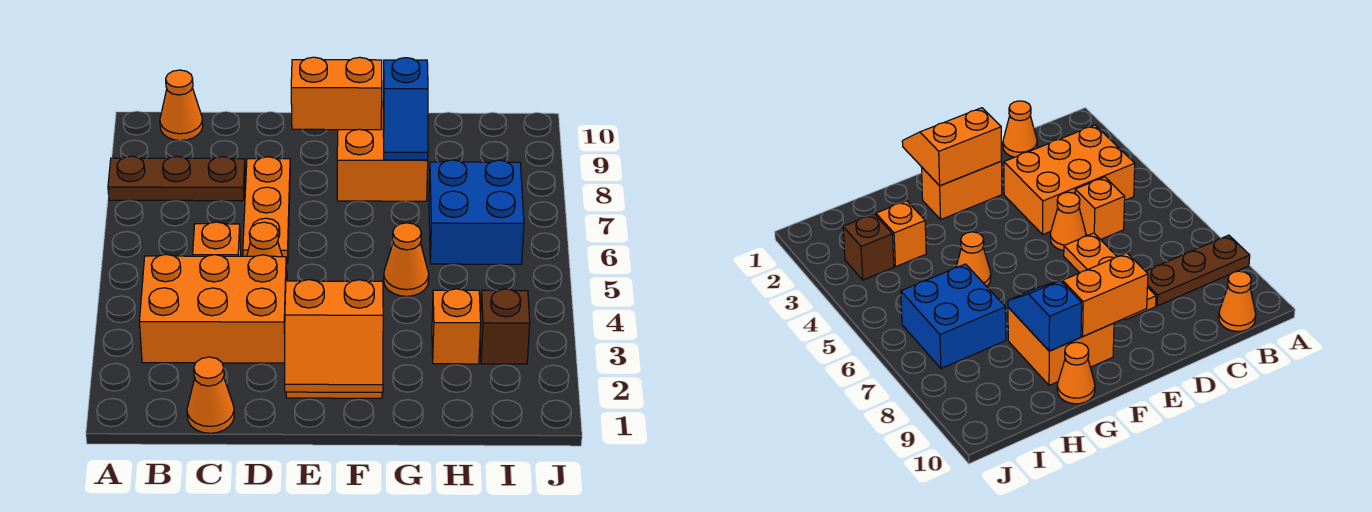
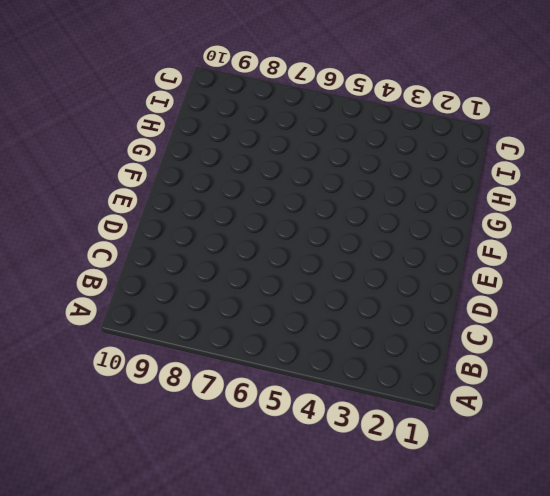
none -> brown 1x3 plate [108,156,245,201]
none -> orange 2x3 brick [139,254,287,363]
none -> orange 1x1 cone [160,70,203,140]

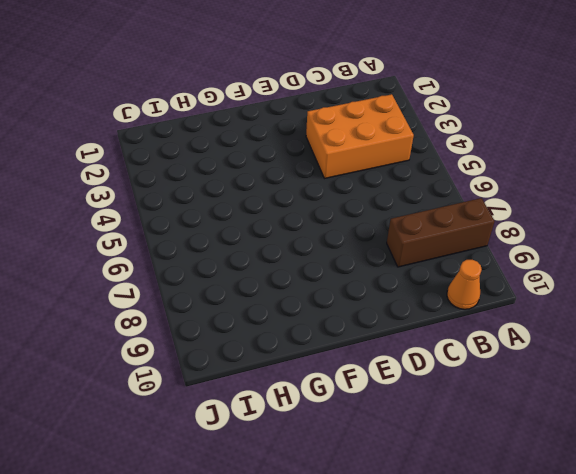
brown 1x3 brick [387,198,495,267] -> brown 1x3 plate [108,156,245,201]
none -> orange 1x1 cone [187,357,234,433]
none -> orange 1x1 brick [193,222,241,256]
none -> orange 1x1 cone [247,222,287,277]

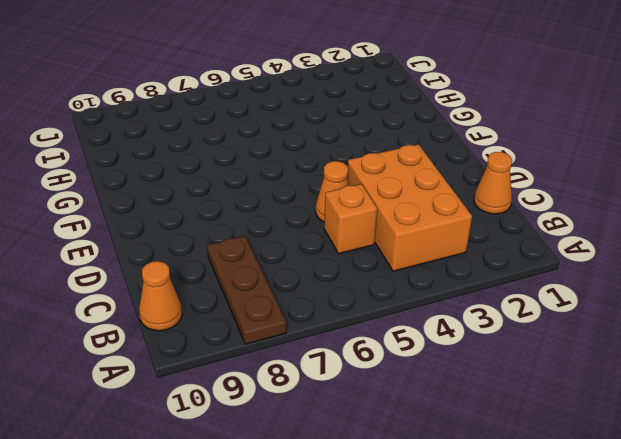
none -> orange 1x3 plate [243,157,290,264]
none -> orange 1x2 brick [921,161,1002,219]
none -> orange 2x2 brick [337,102,428,201]

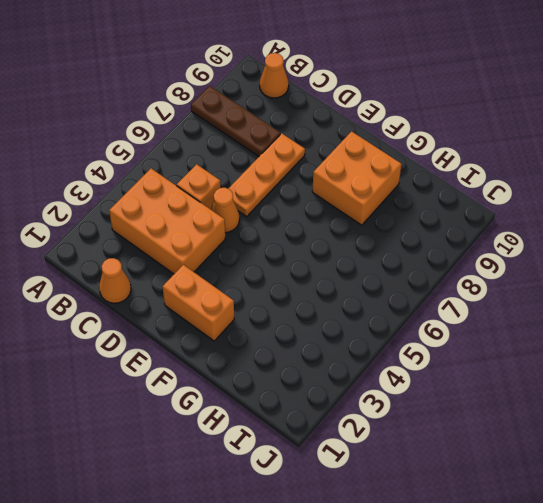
none -> orange 1x1 cone [384,223,429,296]
none -> orange 1x1 cone [1057,342,1095,404]
none -> orange 1x1 brick [432,289,481,364]

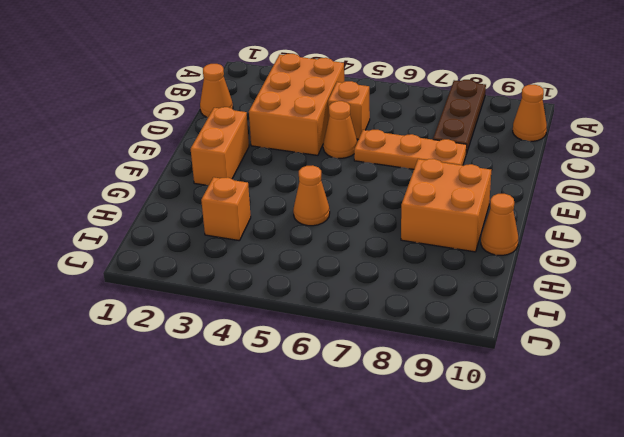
none -> blue 2x2 brick [429,160,524,264]
none -> brown 1x1 brick [480,289,530,364]
none -> orange 2x2 slope [285,280,383,392]

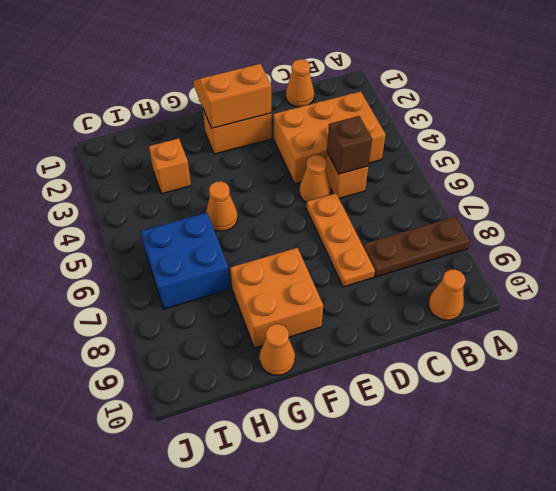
brown 1x1 brick [327,116,372,174] -> brown 1x1 brick moved to [480,289,530,364]
none -> orange 1x2 brick [291,57,382,130]
none -> blue 1x2 slope [383,58,428,160]

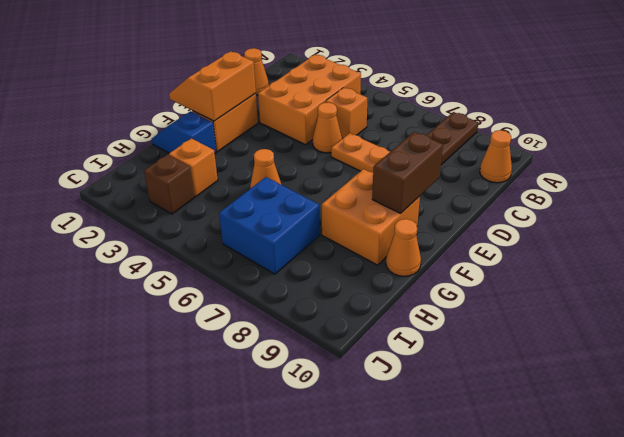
brown 1x2 brick [372,132,443,213] -> orange 1x2 brick [291,57,382,130]
blue 1x2 slope [152,111,217,153] -> blue 1x2 slope moved to [383,58,428,160]

